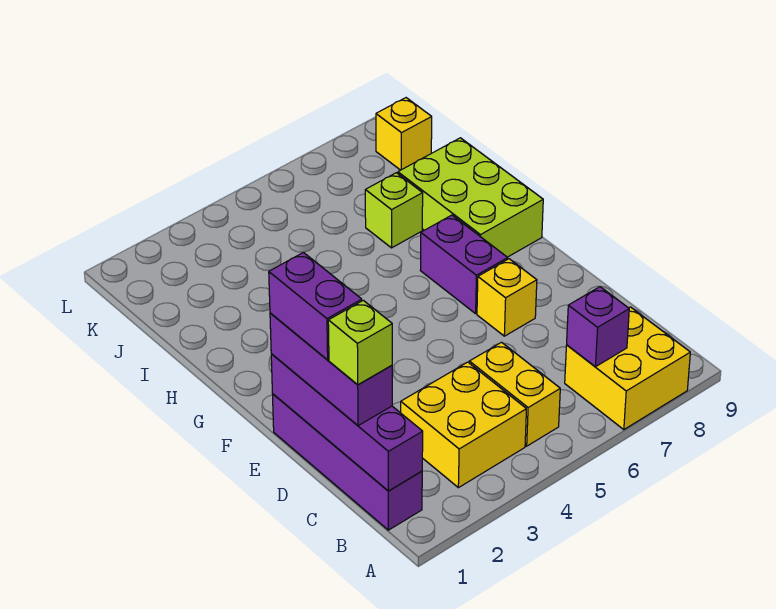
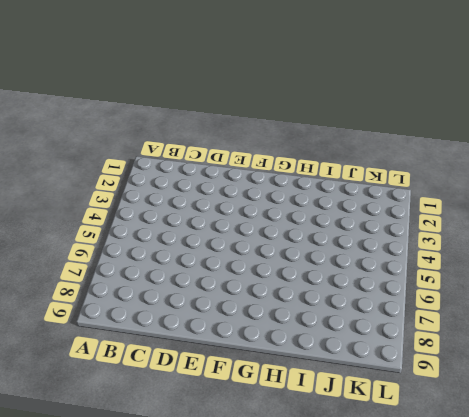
none -> yellow 2x2 brick [565,307,690,430]
none -> purple 1x4 brick [273,394,422,530]
none -> yellow 2x2 brick [401,362,526,488]

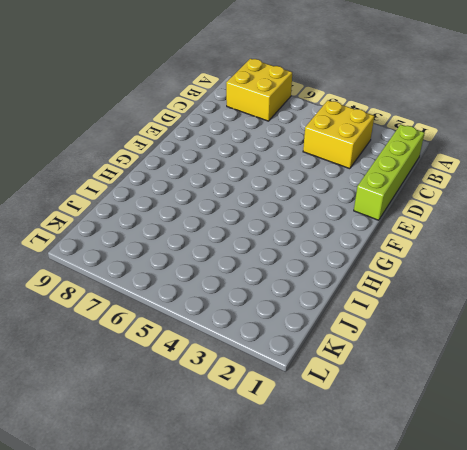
lime 1x4 brick [354,125,425,220] -> purple 1x4 brick [273,394,422,530]
none -> yellow 1x2 brick [469,342,560,446]
none -> yellow 1x1 brick [477,259,537,336]
none -> purple 1x2 brick [420,215,508,314]

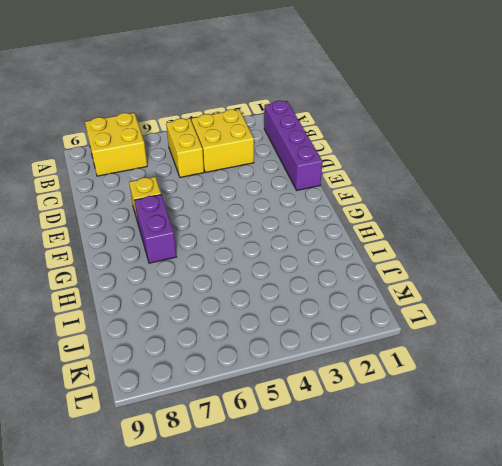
none -> lime 2x3 brick [398,138,543,257]
none -> lime 1x1 brick [365,173,423,248]
none -> yellow 1x1 brick [376,98,432,170]

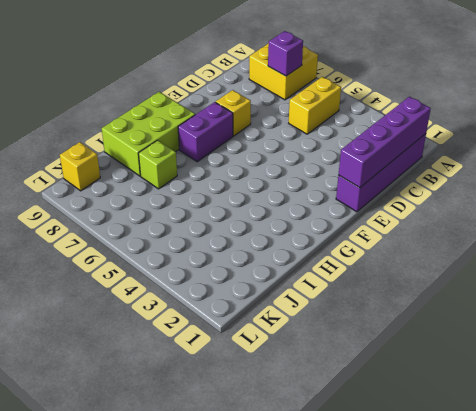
none -> yellow 2x2 brick [401,362,526,488]
none -> purple 1x3 brick [270,313,392,426]
none -> lime 1x1 brick [328,300,392,385]

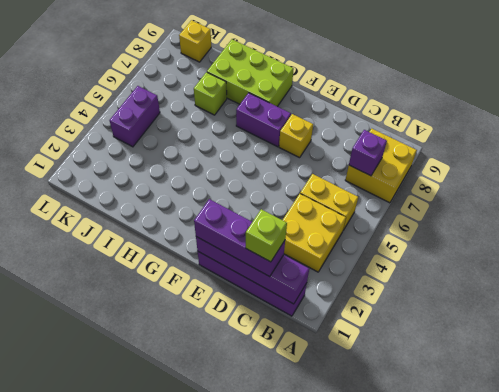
purple 1x2 brick [110,86,160,147] -> purple 1x2 brick turned to [269,252,362,360]

